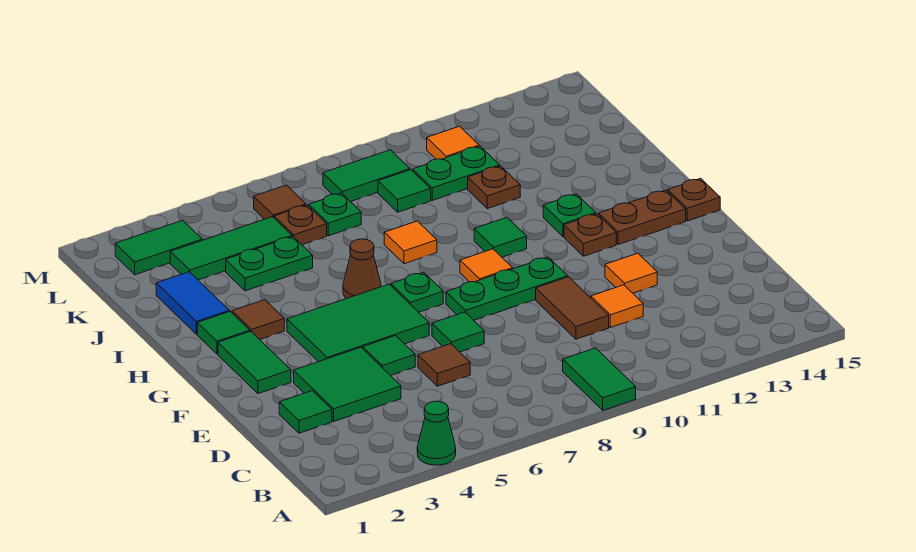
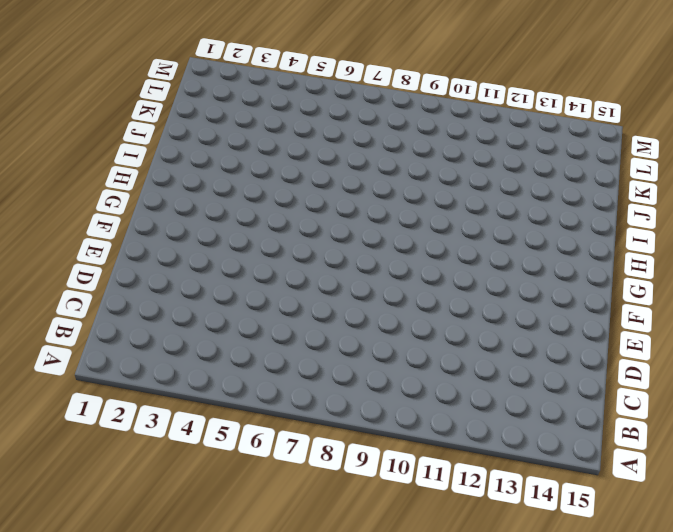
none -> green 1x1 cone [417,401,456,465]
none -> green 1x2 tile [563,348,636,410]
none -> green 1x1 tile [279,391,332,433]
none -> green 2x2 tile [294,347,401,421]

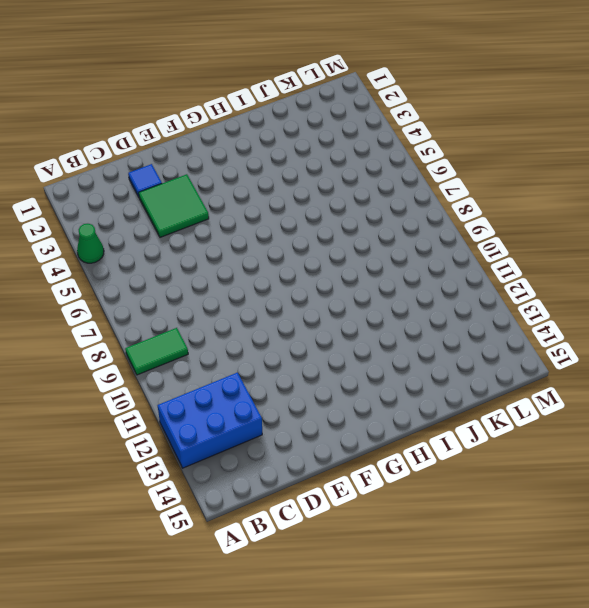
blue 2x3 brick [157,372,262,468] -> none
blue 1x1 tile [128,164,162,197] -> green 1x1 tile [279,391,332,433]
none -> brown 1x1 tile [418,344,470,386]
none -> brown 1x2 tile [536,277,609,339]
none -> orange 1x1 tile [591,285,643,328]
none -> green 1x1 tile [363,336,415,376]

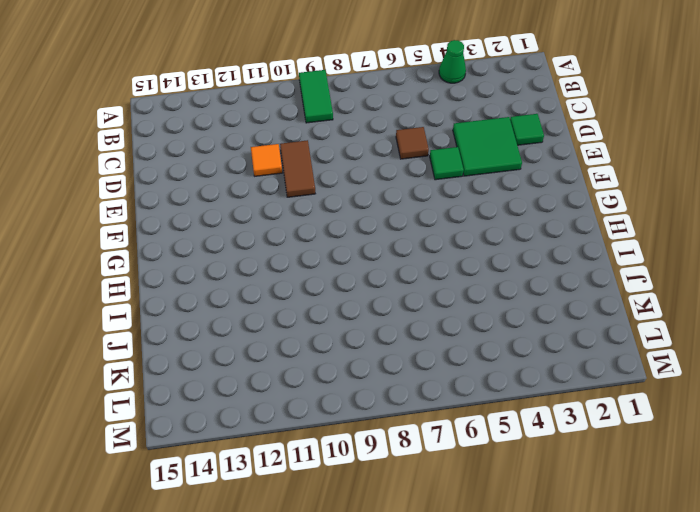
none -> green 1x1 tile [432,312,484,352]
none -> orange 1x1 tile [605,253,657,293]
none -> green 1x2 tile [218,331,291,394]
none -> green 2x3 tile [287,284,429,362]

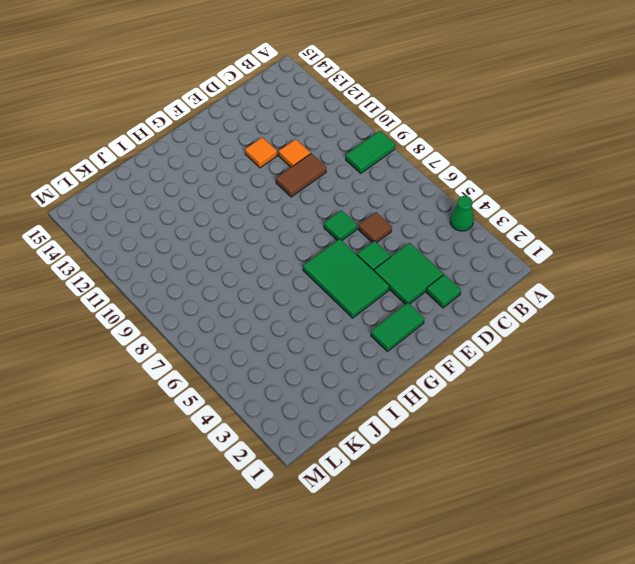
none -> green 1x3 plate [446,257,568,320]
none -> green 1x1 plate [391,272,443,312]
none -> orange 1x1 tile [460,249,513,282]
none -> brown 1x1 plate [564,214,616,256]

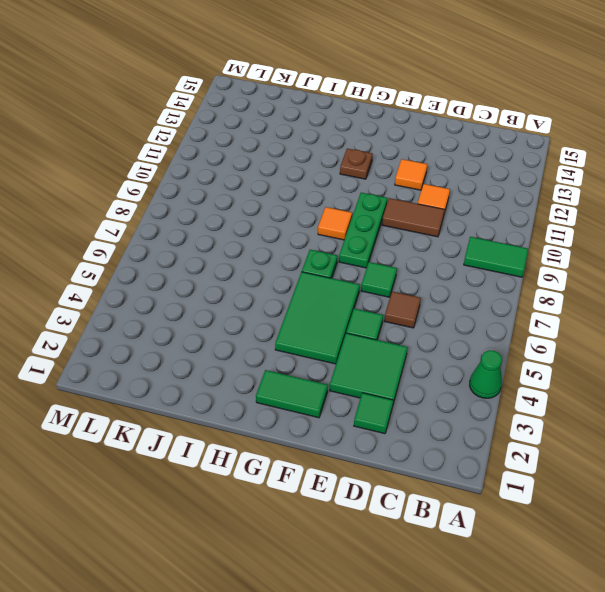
none -> brown 1x2 plate [599,190,686,245]
none -> brown 1x1 plate [668,178,720,221]
none -> green 1x1 tile [197,311,250,354]
none -> brown 1x1 tile [232,300,284,340]

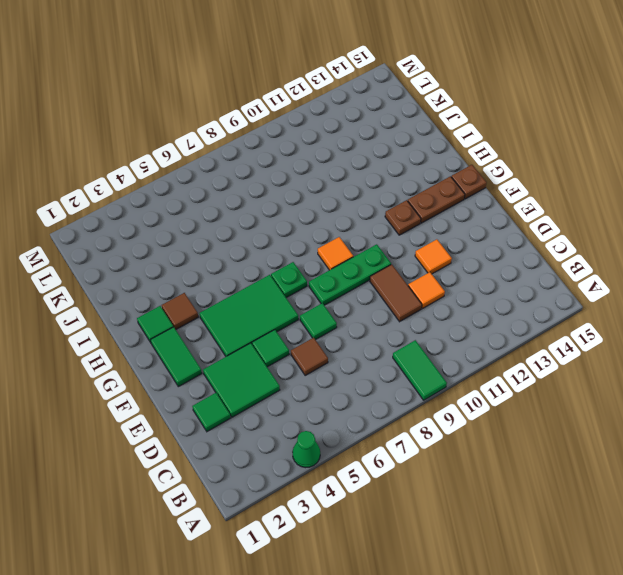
none -> brown 1x1 cone [343,239,381,298]
none -> green 1x1 tile [474,218,527,257]
none -> green 1x1 plate [543,194,596,236]
none -> blue 1x2 tile [156,272,229,334]

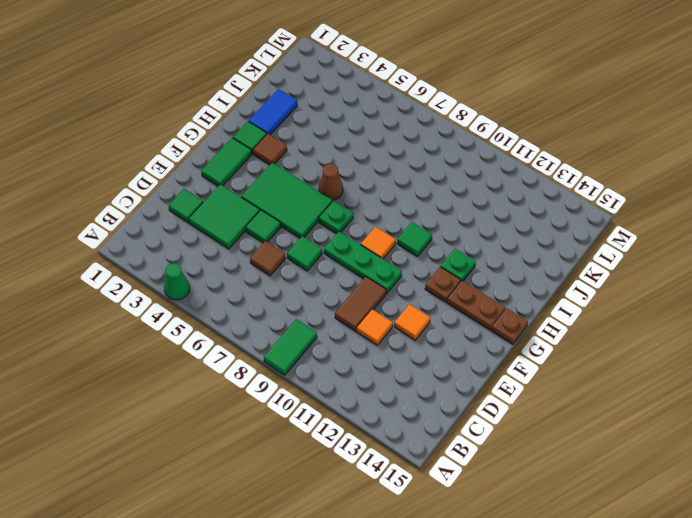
none -> orange 1x1 tile [384,221,437,264]
none -> green 1x2 plate [226,237,313,291]
none -> brown 1x1 plate [468,166,520,209]
none -> green 1x3 tile [170,217,292,280]

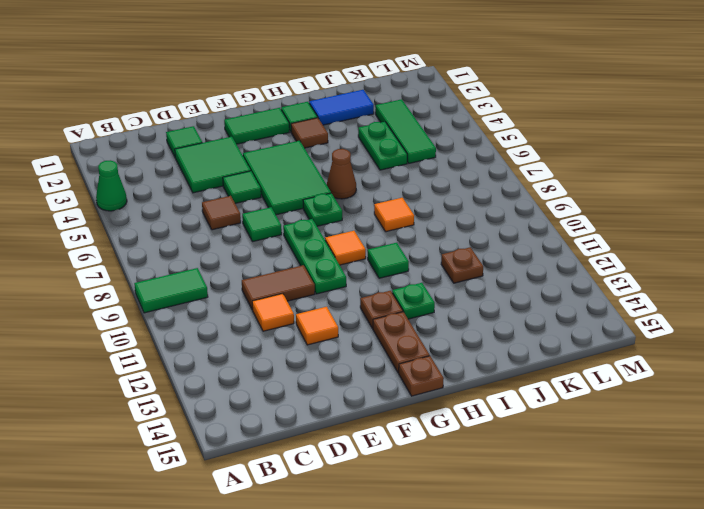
none -> brown 1x1 plate [274,205,327,245]
none -> green 1x1 plate [309,193,361,236]
none -> green 1x1 tile [378,170,431,212]
none -> green 1x2 plate [413,146,500,200]

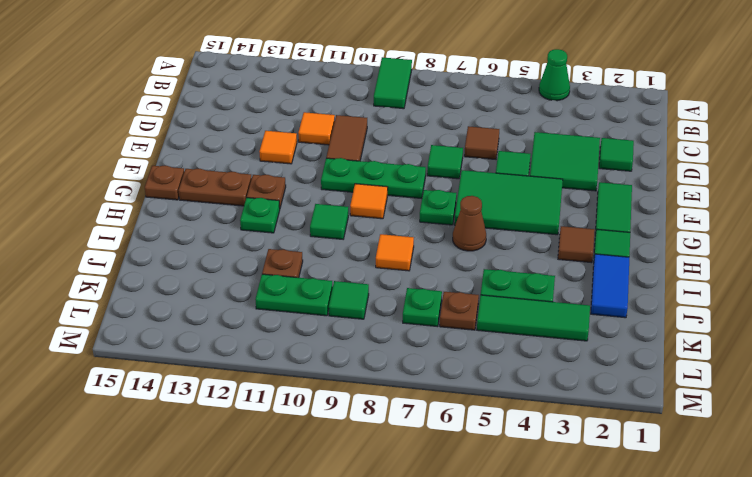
none -> green 1x2 tile [115,220,202,275]
none -> brown 1x1 tile [254,185,306,219]
none -> green 1x2 tile [323,150,410,202]
none -> orange 1x1 tile [427,126,479,159]

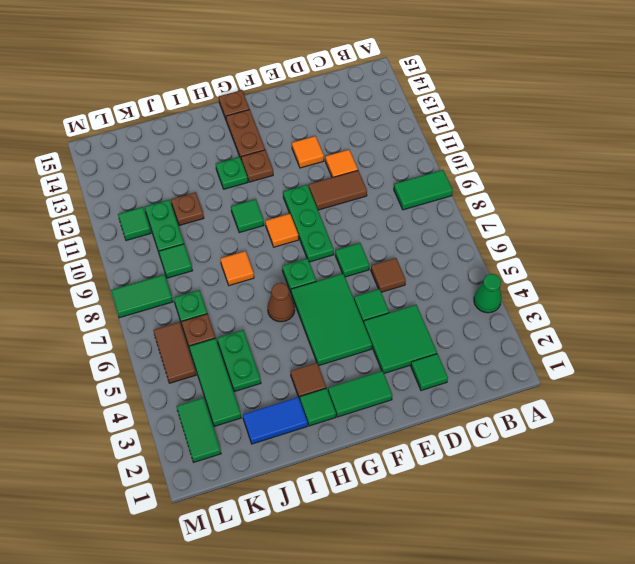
brown 1x2 tile [153,322,196,383] -> brown 1x1 tile [254,185,306,219]
green 1x2 tile [111,275,173,318] -> green 1x2 tile turned to [323,150,410,202]
green 1x1 tile [118,207,151,241] -> orange 1x1 tile [427,126,479,159]

